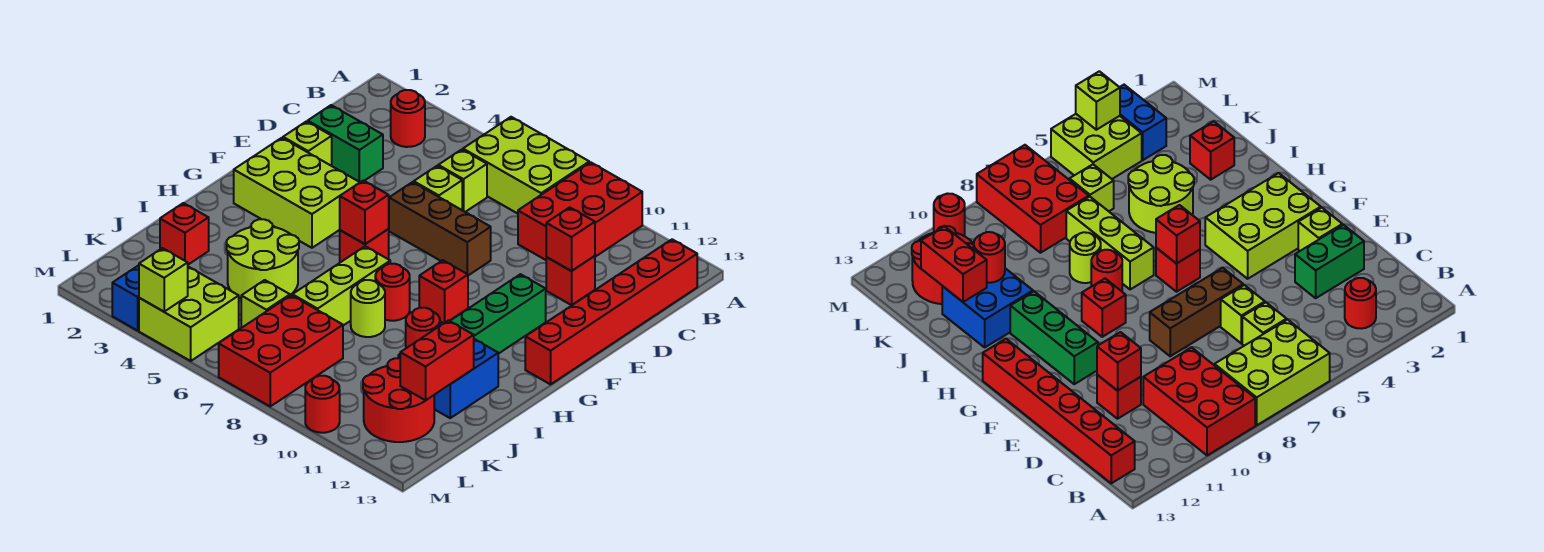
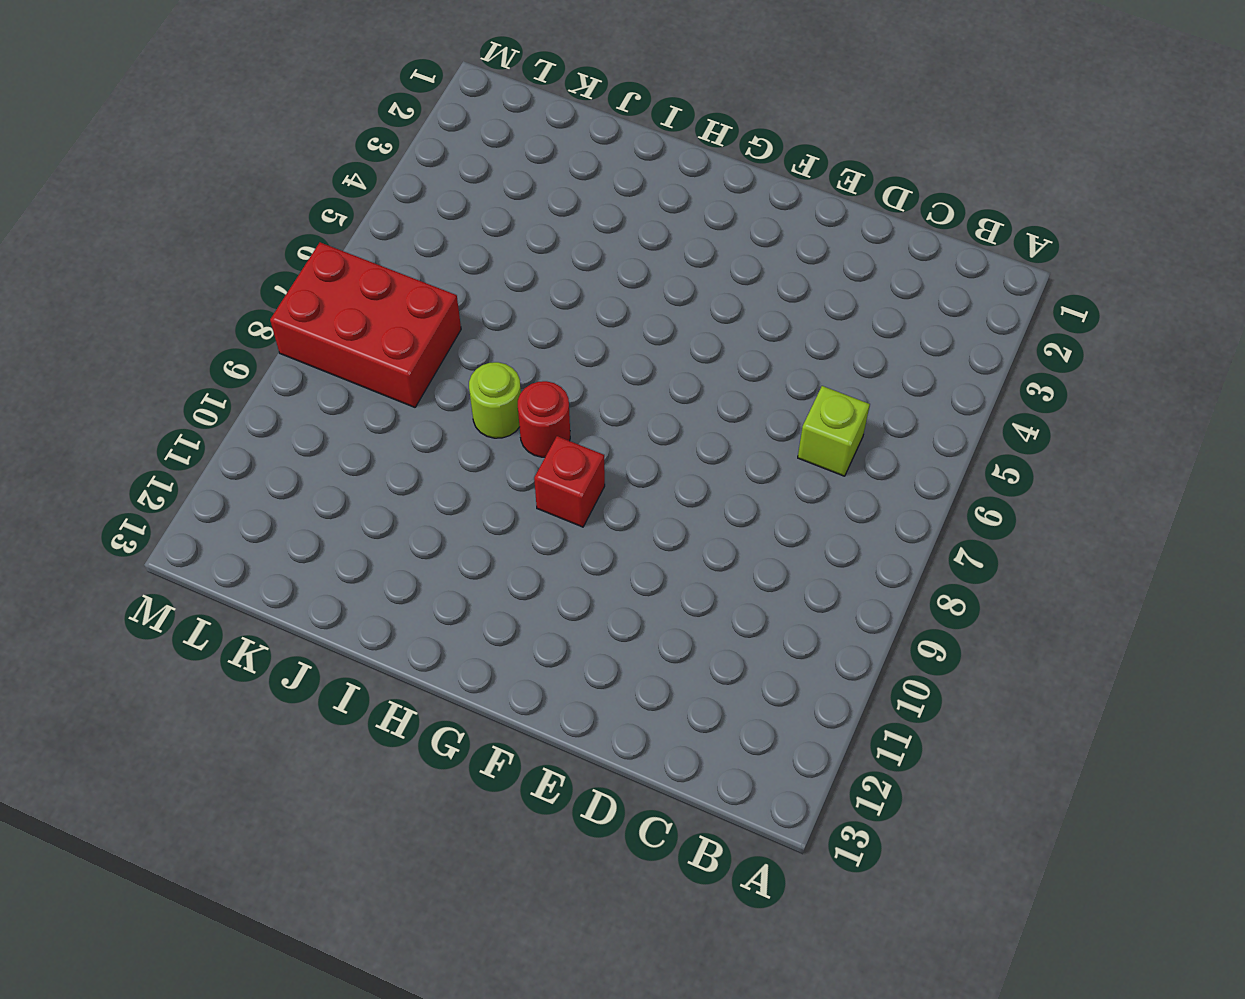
none -> lime 2x3 brick [463,117,589,214]
none -> red 2x3 brick [518,162,642,260]
none -> red 1x1 round brick [391,90,425,147]
none -> red 1x6 brick [525,239,697,384]

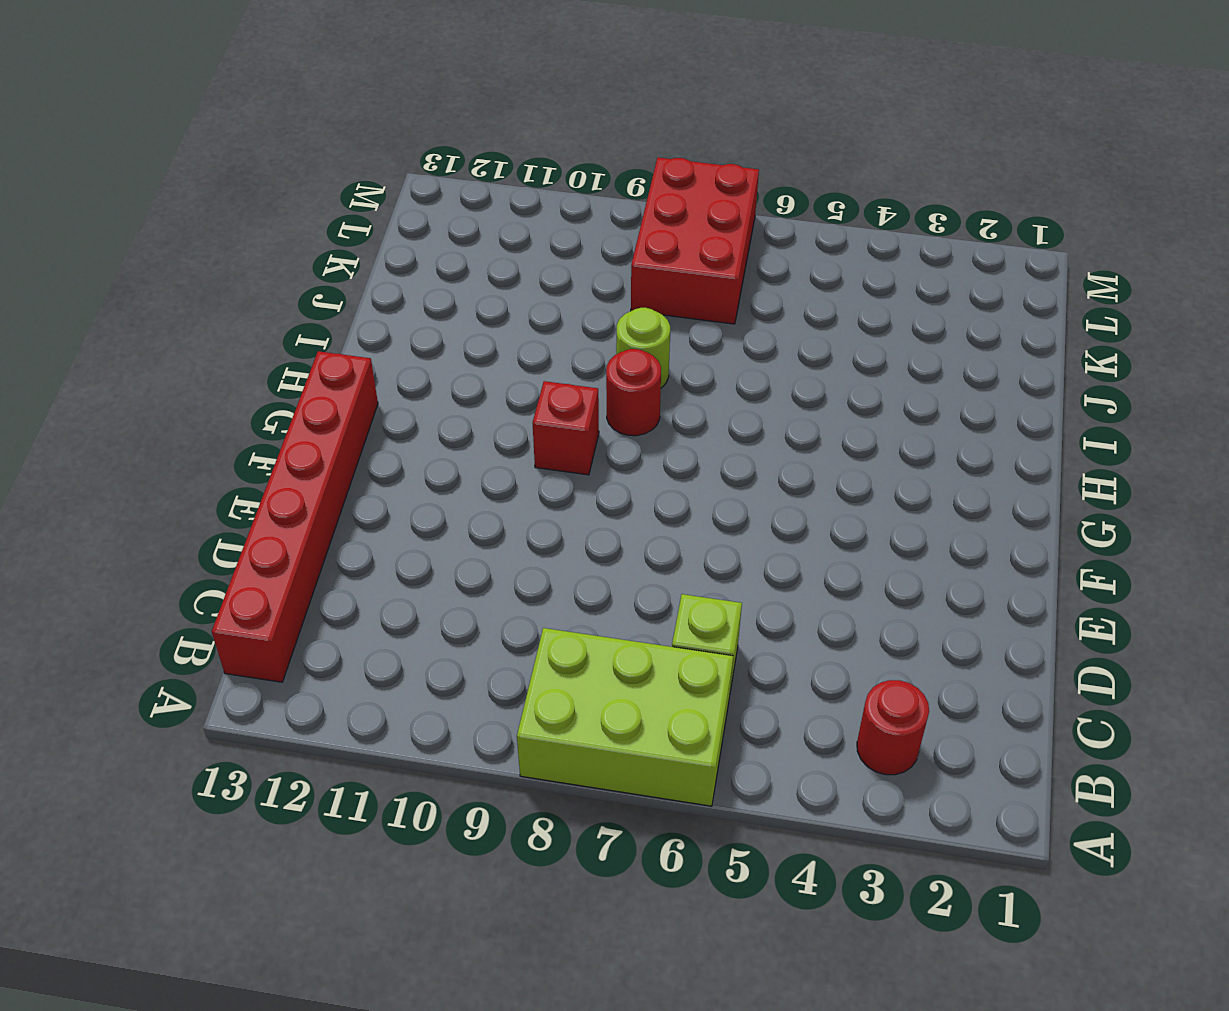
none -> red 2x3 brick [518,162,642,260]
none -> green 1x2 brick [308,105,383,182]
none -> lime 1x1 brick [414,166,462,210]
none -> red 1x1 brick [546,256,595,305]

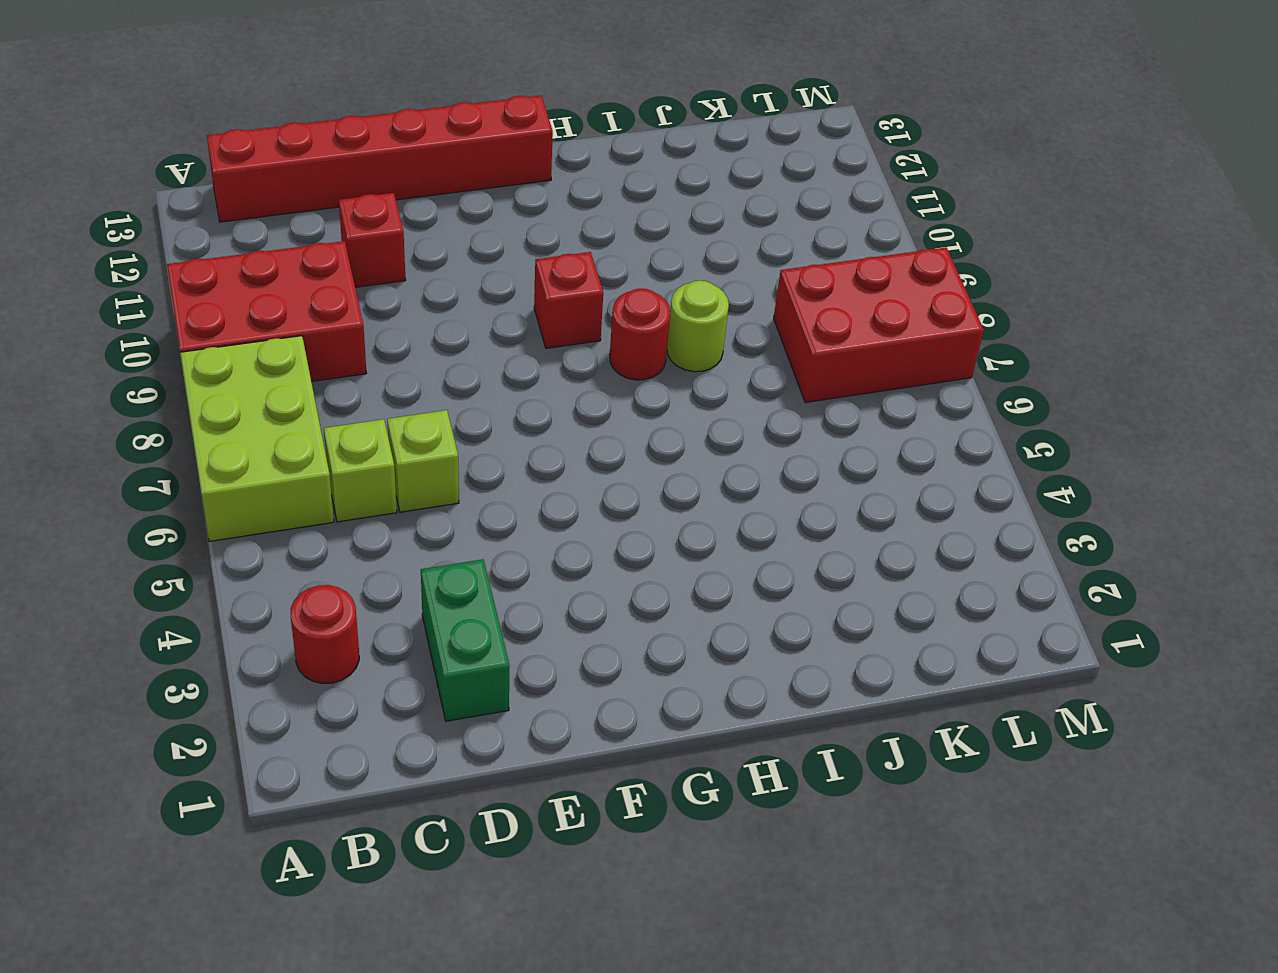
none -> lime 1x1 brick [283,121,332,166]
none -> brown 1x3 brick [389,182,491,275]
none -> lime 2x3 brick [234,138,360,248]
none -> green 1x3 brick [450,274,546,354]

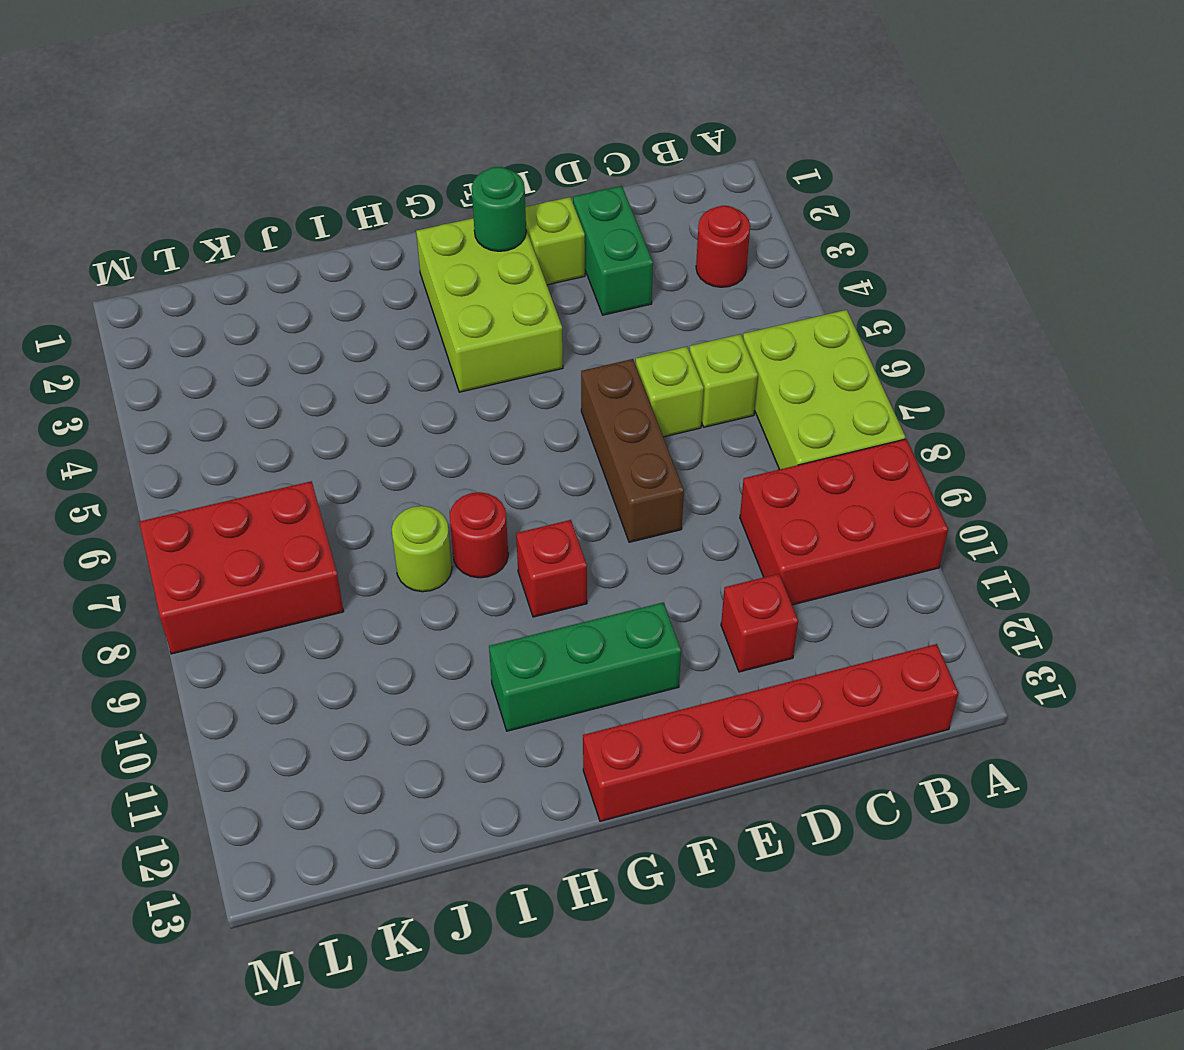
green 1x1 round brick [472,167,526,251] -> none
none -> red 1x1 brick [340,229,389,262]
none -> lime 1x3 brick [292,246,390,325]
none -> lime 2x2 round brick [227,219,299,298]
none -> blue 2x2 brick [398,339,498,418]

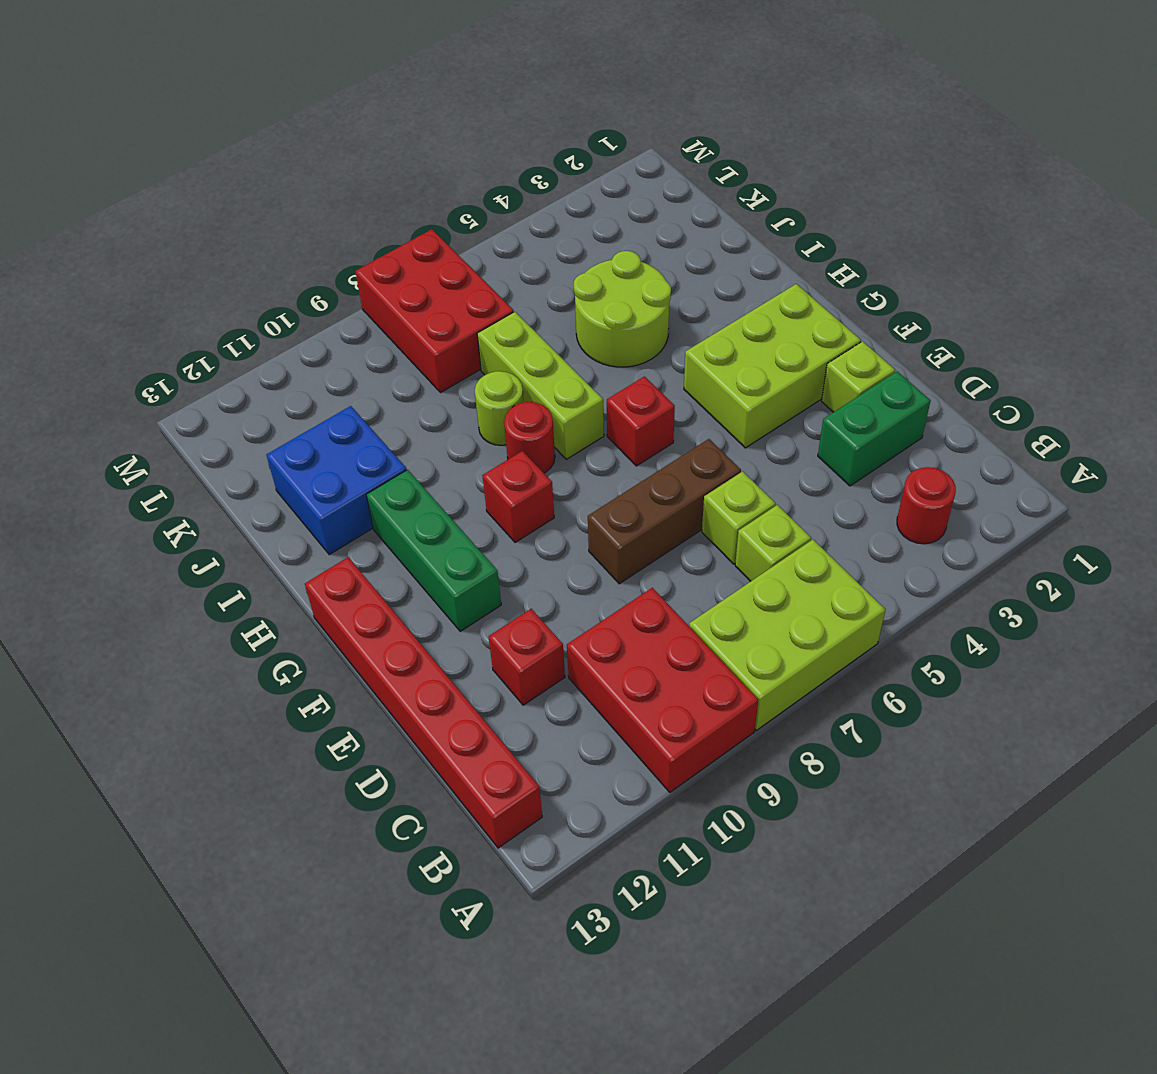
none -> red 1x1 brick [160,203,209,265]
none -> lime 1x1 brick [241,280,290,328]
none -> red 2x2 round brick [363,358,434,442]
none -> blue 1x2 brick [112,265,139,331]

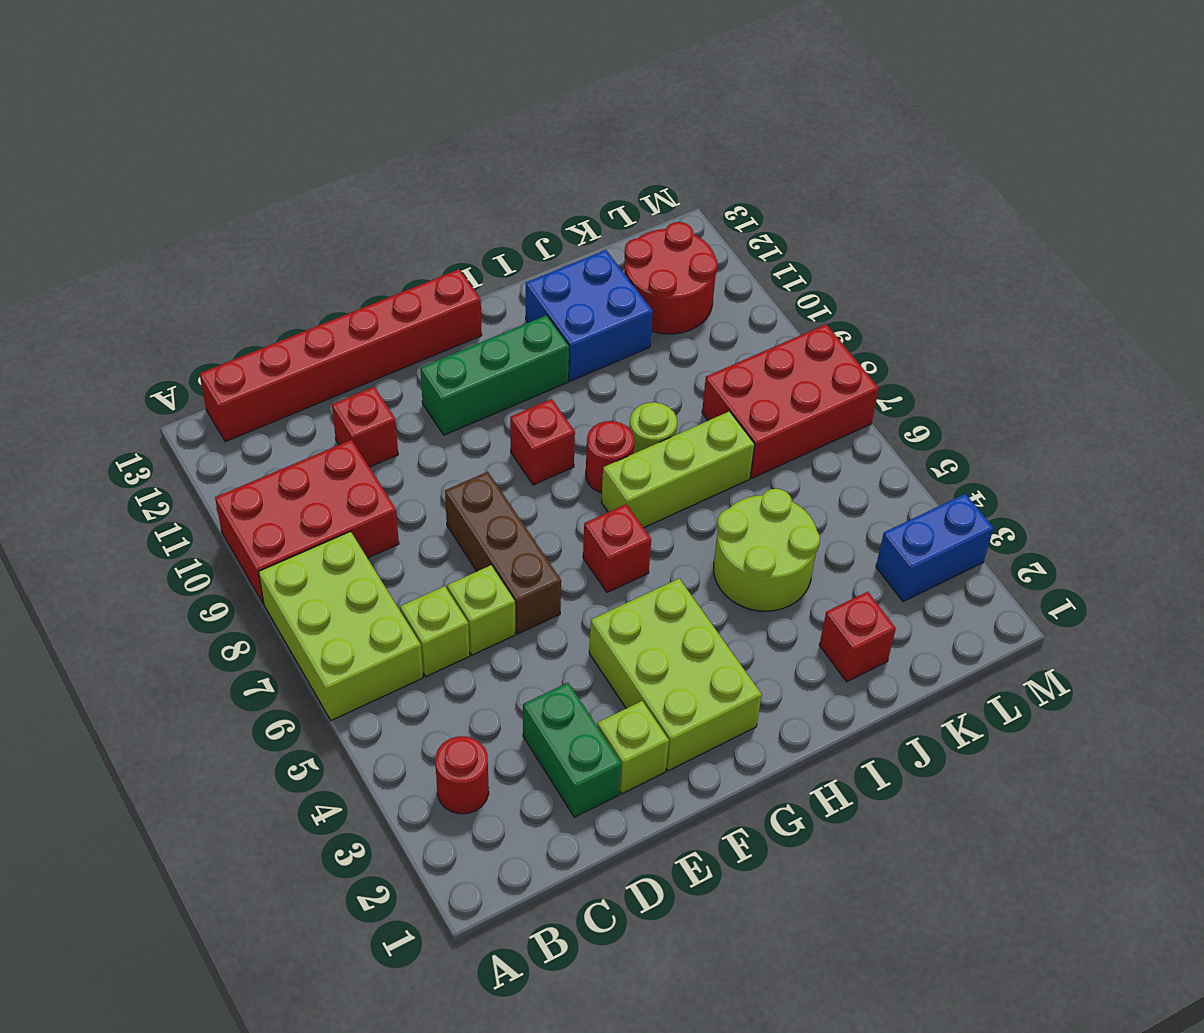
none -> lime 1x1 brick [241,280,290,328]
none -> lime 2x2 brick [139,267,239,361]
none -> red 1x1 round brick [305,376,340,433]
none -> red 1x1 brick [546,207,595,271]

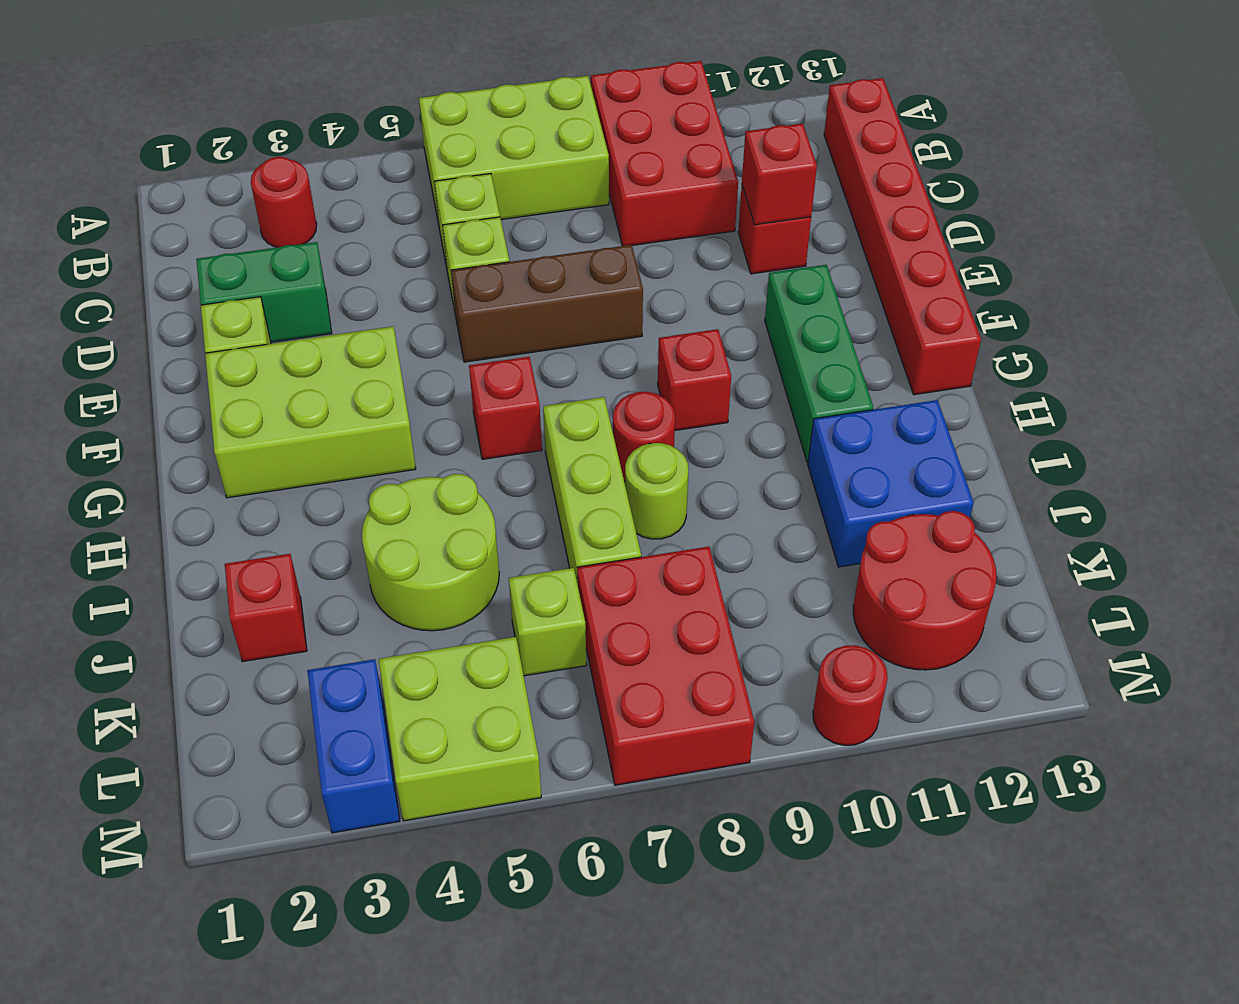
none -> red 1x1 brick [340,181,389,244]
none -> red 1x1 round brick [406,308,440,348]
none -> red 1x2 brick [400,321,474,400]
none -> lime 1x1 brick [139,248,188,312]

